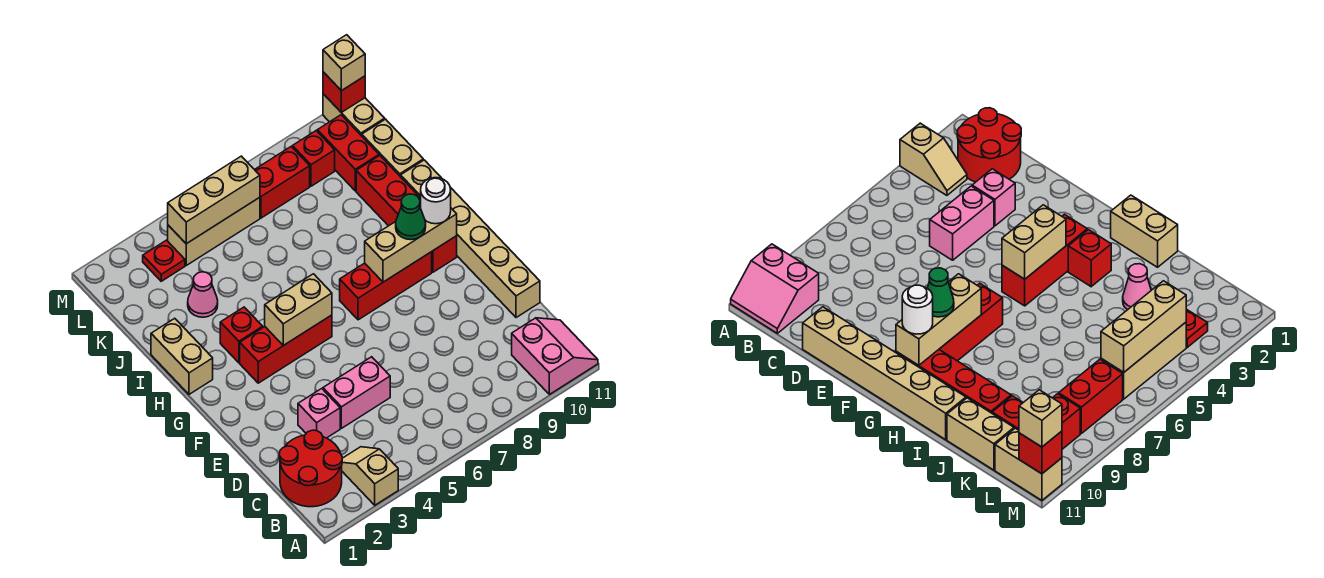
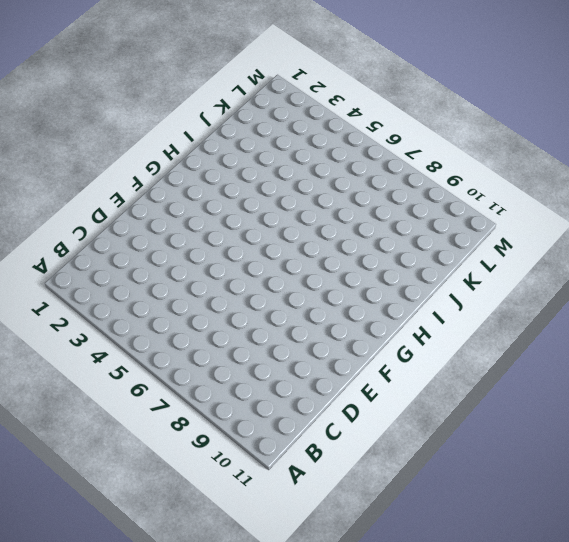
none -> tan 1x2 slope [342,447,398,505]
none -> pink 2x2 slope [512,318,598,394]
none -> red 2x2 round brick [279,430,342,507]

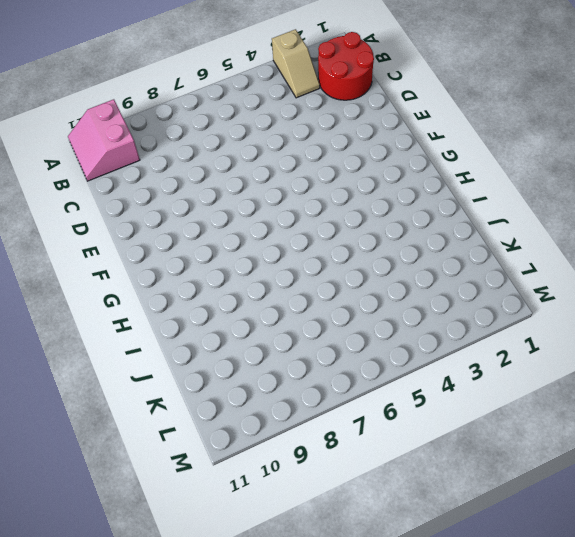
none -> pink 1x1 brick [298,389,340,438]
none -> pink 1x2 brick [323,357,390,428]
none -> tan 1x6 brick [401,160,540,318]

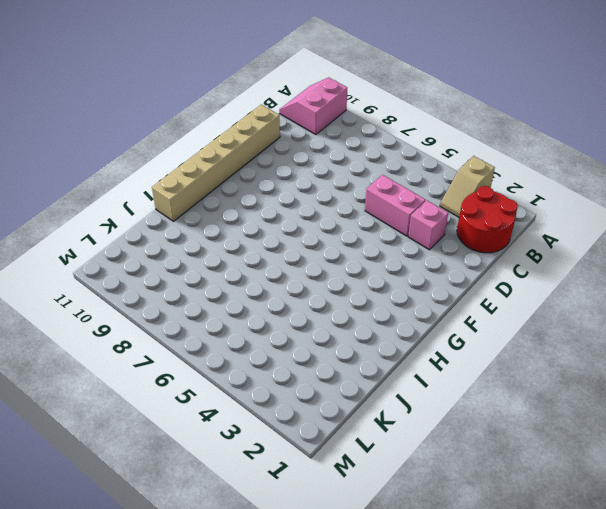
none -> red 1x3 brick [240,315,332,383]
none -> red 1x3 brick [340,252,432,320]
none -> red 1x4 brick [356,156,457,272]

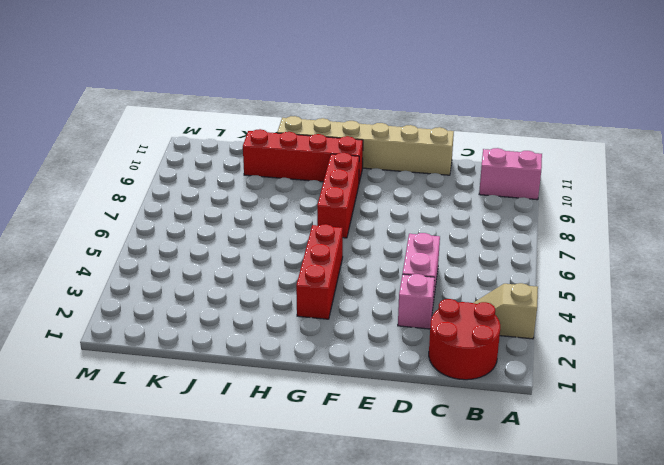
none -> tan 1x2 brick [151,318,213,394]
none -> red 1x1 brick [220,307,263,363]
none -> pink 1x1 cone [188,272,218,317]

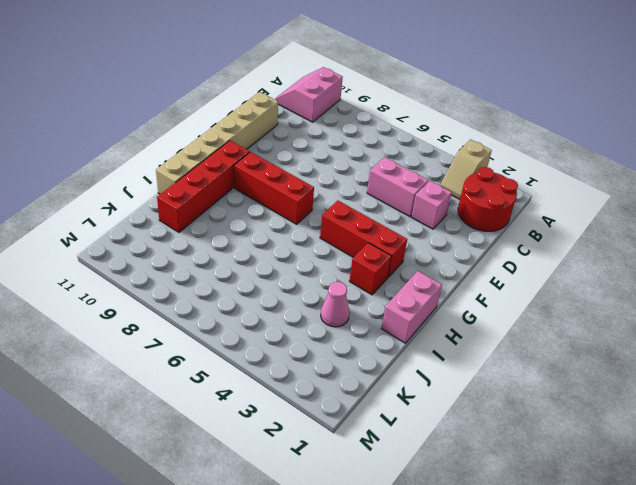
pink 1x2 brick [381,271,442,343] -> tan 1x2 brick [151,318,213,394]
none -> tan 1x2 brick [362,119,423,177]
none -> red 1x2 brick [317,115,379,191]
none -> red 1x1 plate [143,240,185,281]

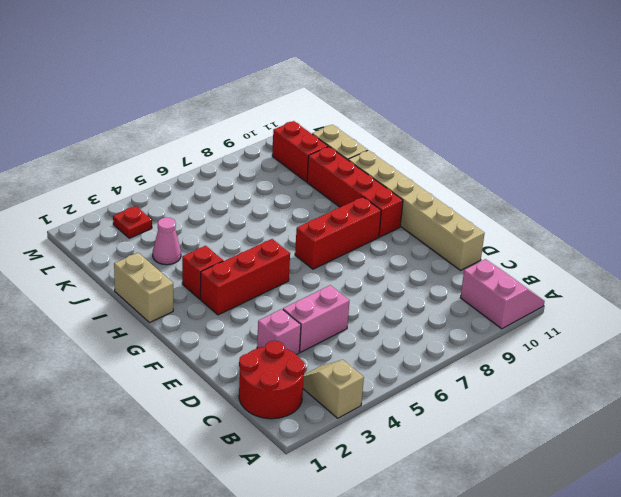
none -> tan 1x3 brick [168,197,260,265]
none -> red 1x2 brick [255,147,310,218]
none -> red 1x1 brick [292,131,335,186]

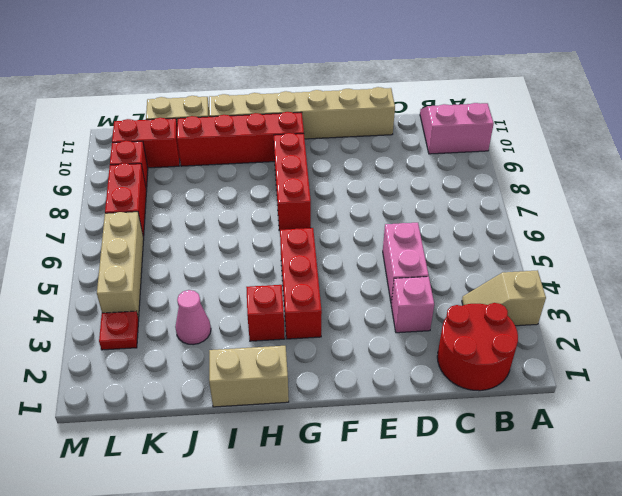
none -> tan 1x2 brick [323,94,385,136]
none -> tan 1x2 brick [265,274,332,346]
none -> tan 1x3 brick [365,206,457,282]

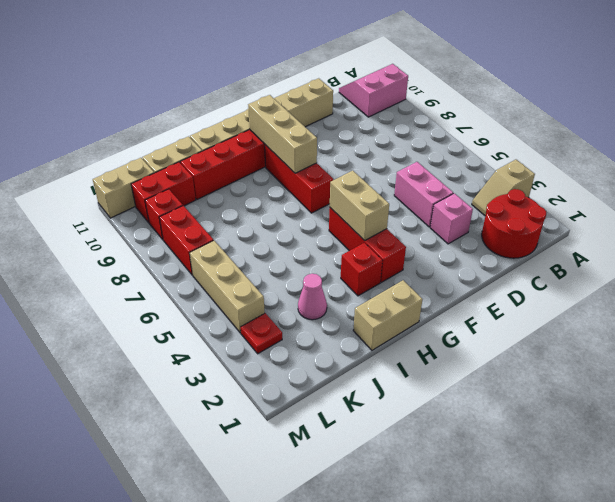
none -> tan 1x3 brick [168,156,260,244]
none -> red 1x1 brick [323,72,365,112]
none -> green 1x1 cone [396,194,426,240]

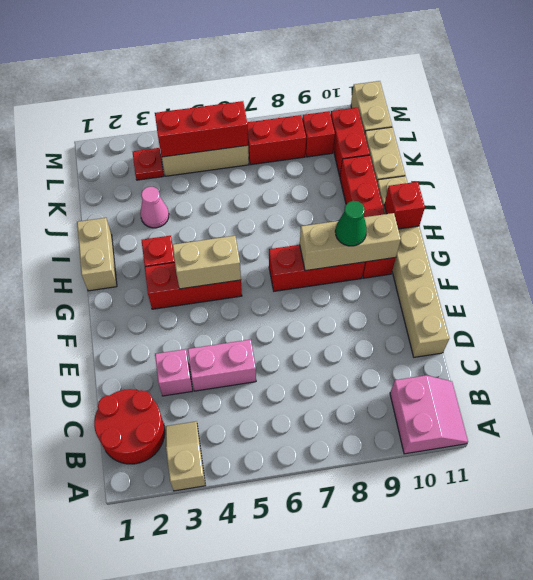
red 1x1 brick [384,182,425,229] -> red 1x1 brick moved to [323,72,365,112]
red 1x3 brick [155,101,248,157] -> tan 1x3 brick [168,156,260,244]
none -> white 1x1 round brick [421,178,451,224]
none -> tan 1x1 brick [323,35,365,91]

